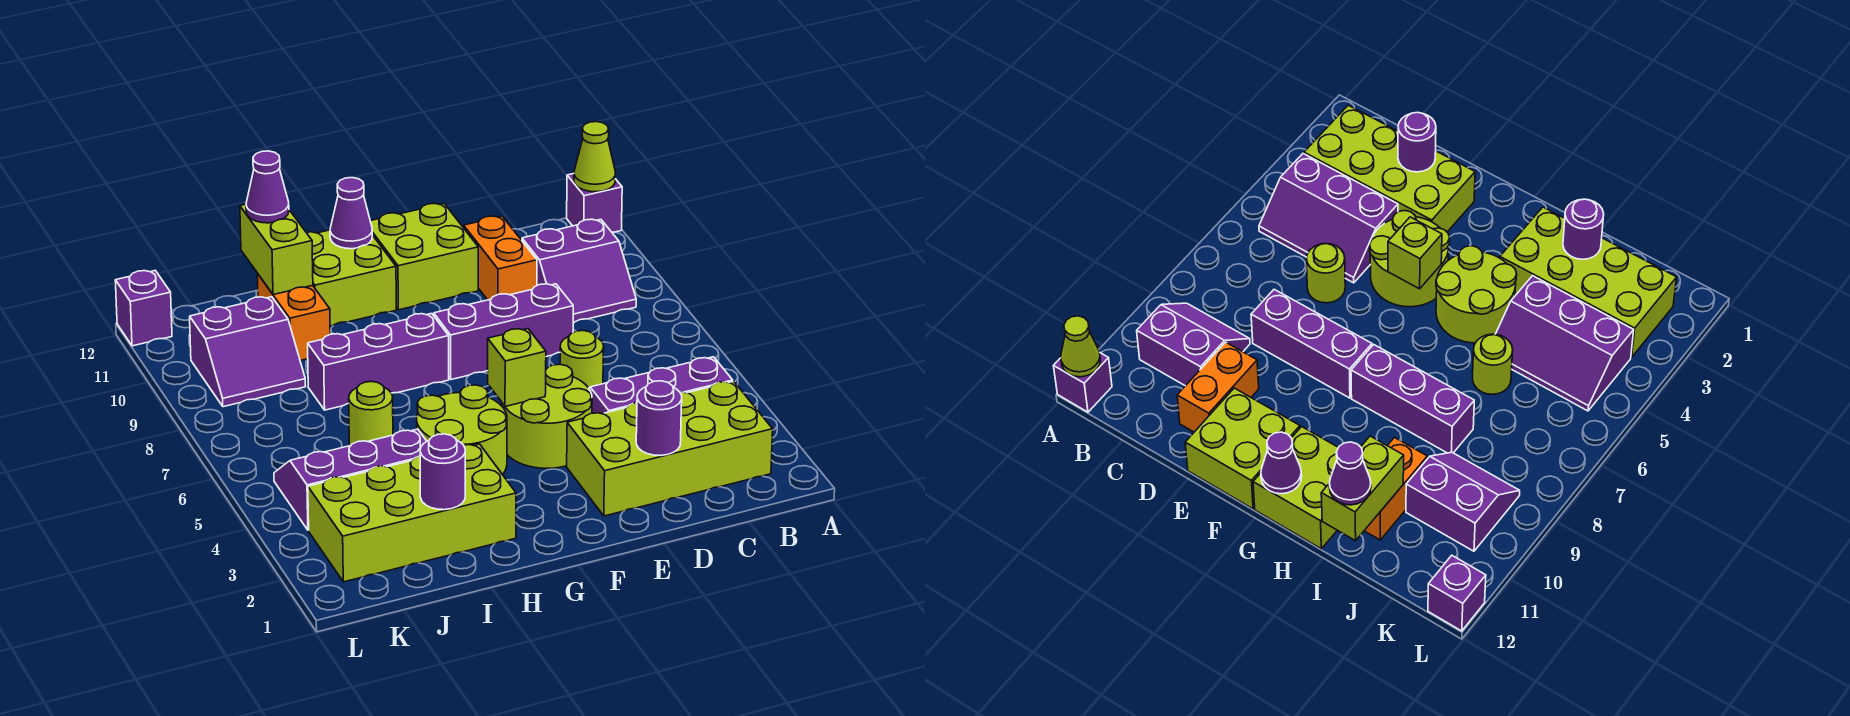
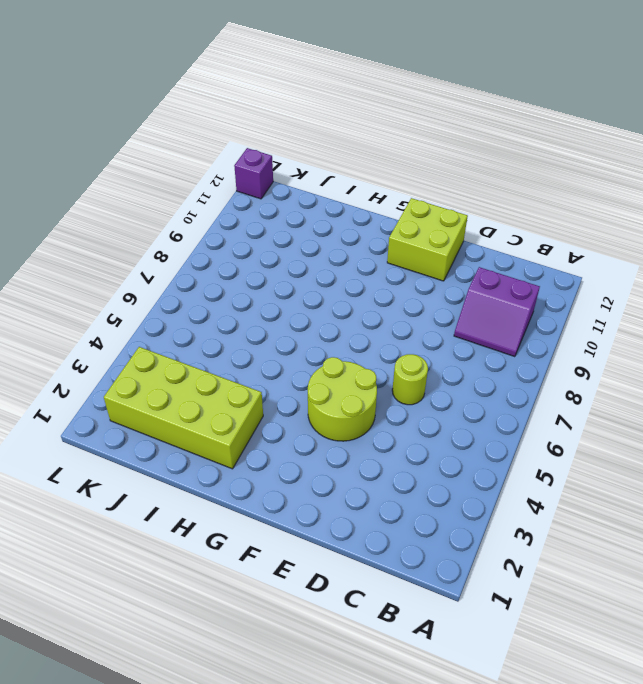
none -> purple 1x1 brick [567,174,622,232]
none -> lime 2x4 brick [567,381,773,516]
none -> purple 2x3 slope [589,357,733,414]

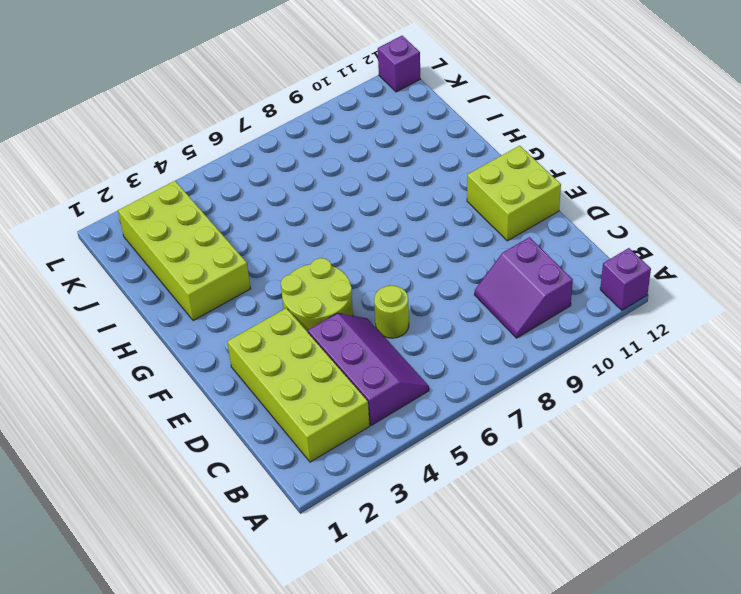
none -> purple 1x3 brick [434,284,573,380]
none -> orange 1x2 brick [464,216,537,300]
none -> lime 2x2 round brick [417,385,507,475]

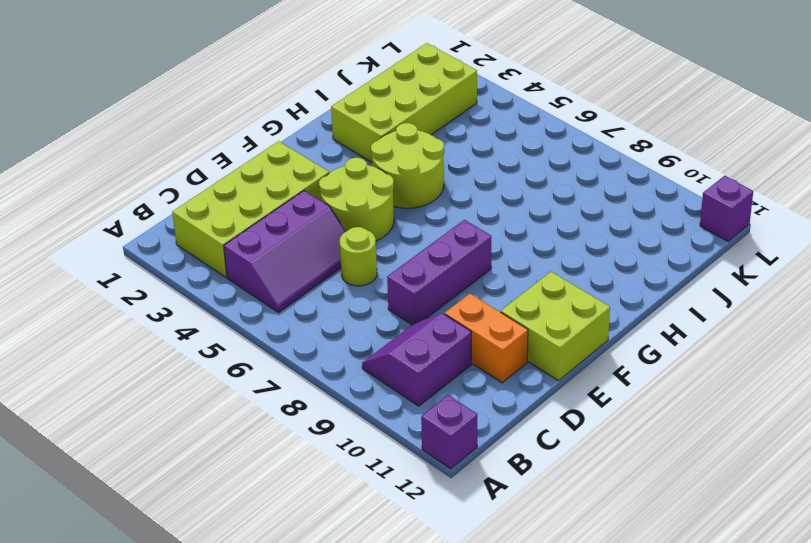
none -> purple 1x3 brick [308,314,449,410]
none -> lime 2x2 brick [306,230,396,326]
none -> purple 2x3 slope [274,429,427,530]

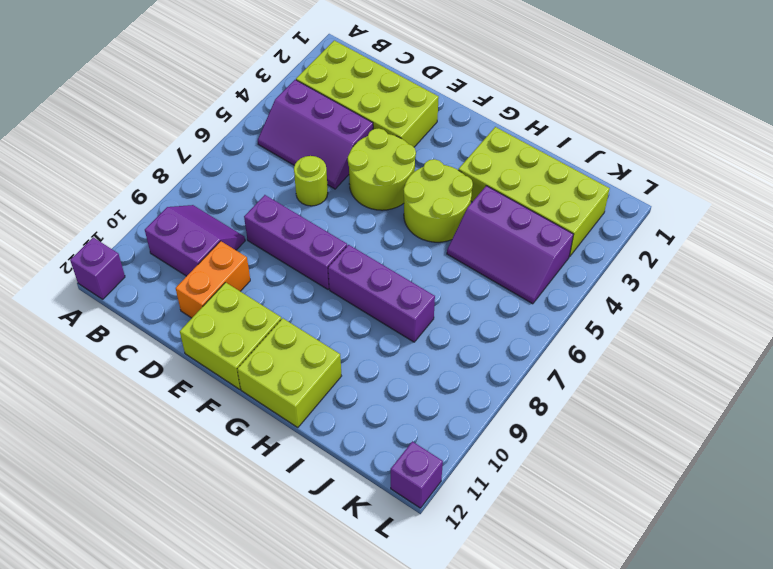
none -> lime 1x1 round brick [349,381,393,446]
none -> orange 1x2 brick [257,274,330,360]
none -> purple 2x2 slope [190,297,306,407]

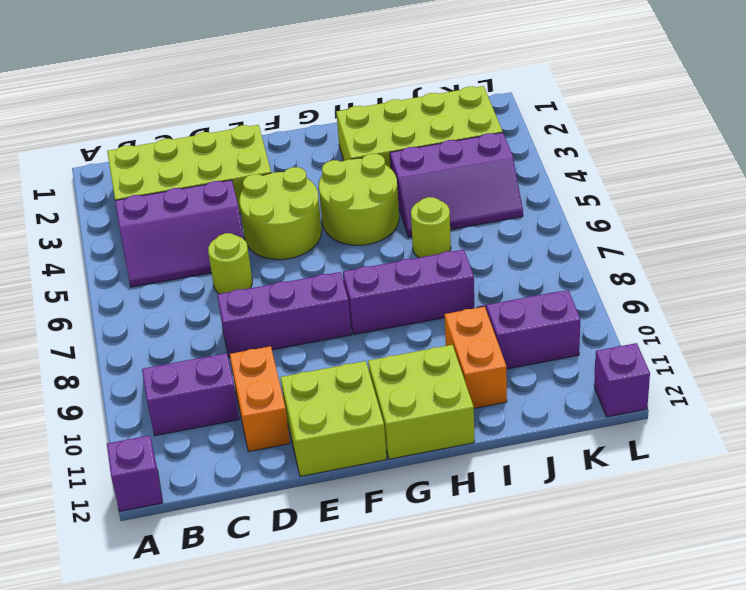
none -> lime 1x1 cone [574,122,616,192]
none -> purple 1x1 round brick [636,381,682,456]
none -> lime 1x1 brick [488,329,546,406]

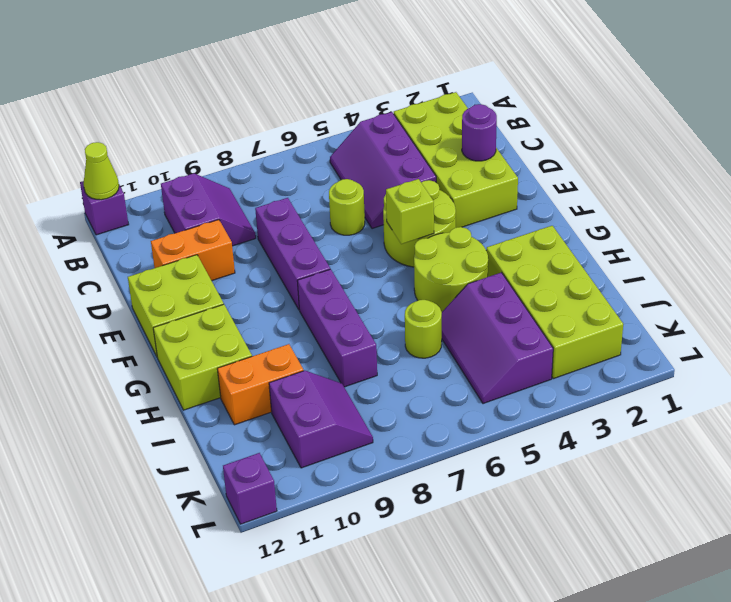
none -> purple 1x1 cone [330,178,372,249]
none -> purple 1x1 round brick [420,434,465,510]
none -> lime 1x2 brick [240,204,313,295]

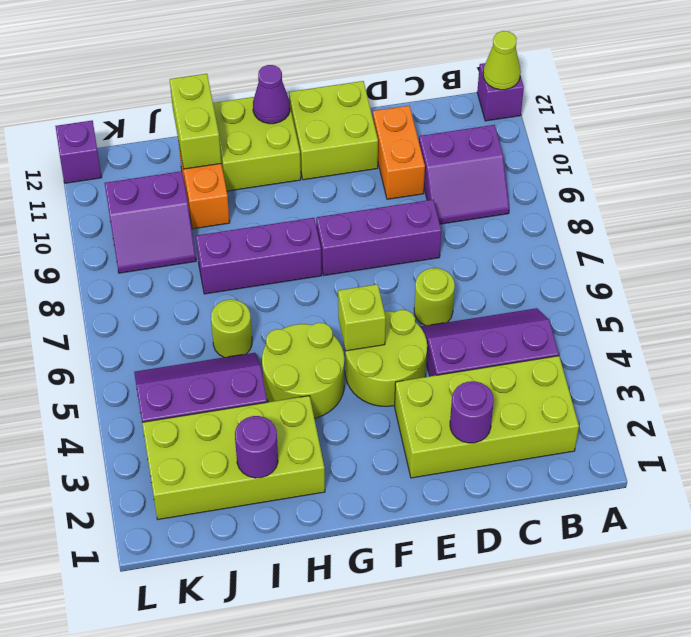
none -> purple 1x1 cone [246,151,289,223]

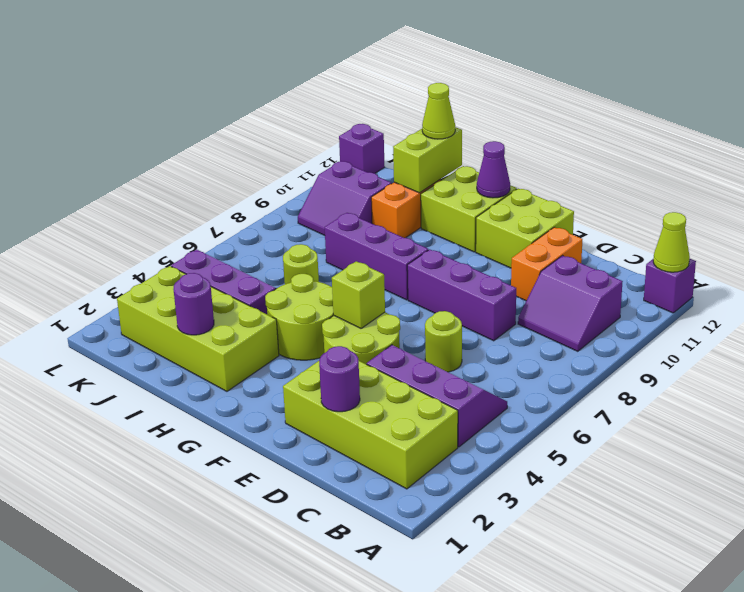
lime 1x1 cone [422,83,455,139] -> purple 1x1 cone [246,151,289,223]

